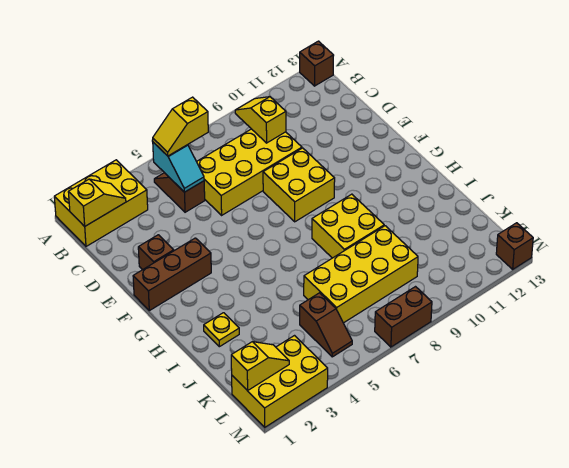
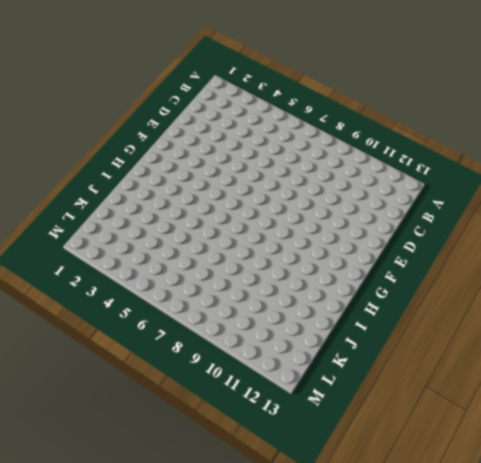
none -> yellow 2x3 brick [54,160,148,246]
none -> brown 1x1 brick [300,41,334,86]
none -> brown 1x2 slope [154,173,205,212]

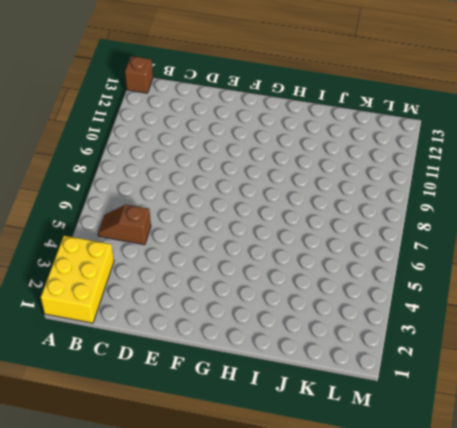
none -> yellow 2x4 brick [197,129,302,215]
none -> brown 1x1 brick [138,235,174,270]
none -> yellow 2x2 brick [263,148,335,222]

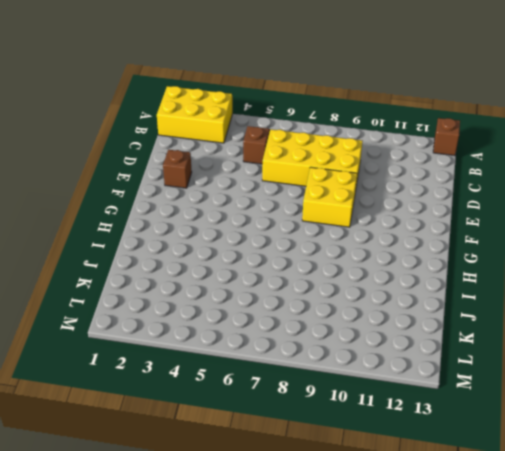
none -> brown 1x3 brick [133,238,211,311]
none -> yellow 2x2 brick [312,194,384,258]
none -> yellow 1x1 plate [204,313,239,347]

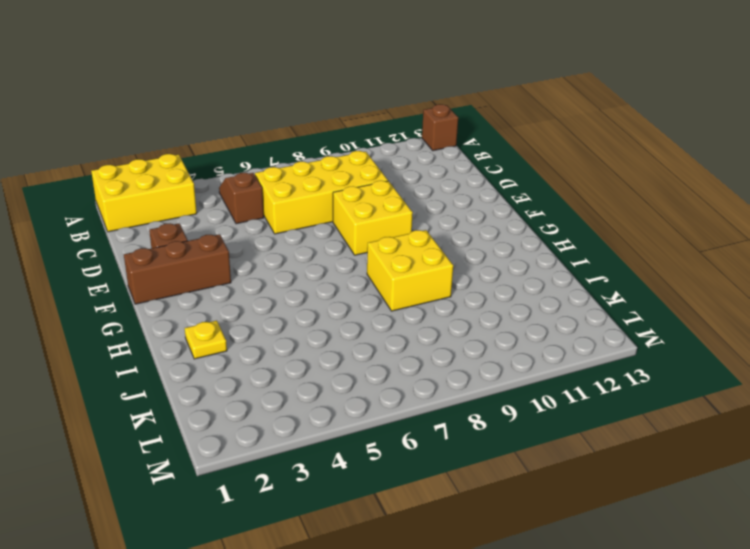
none -> yellow 2x4 brick [304,226,418,323]
none -> brown 1x2 slope [300,293,352,357]
none -> yellow 2x3 brick [232,336,328,427]

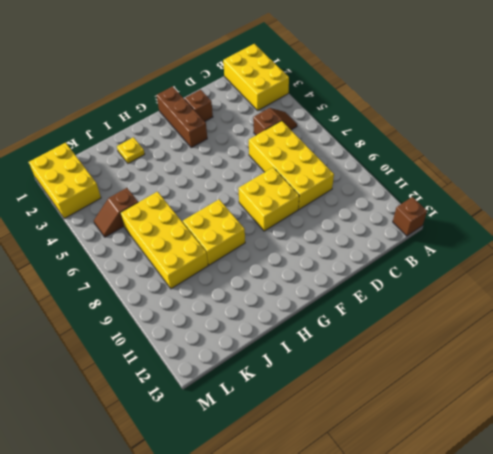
none -> brown 1x2 brick [375,287,432,347]
none -> brown 1x1 brick [496,223,533,269]
none -> yellow 1x2 slope [68,179,126,226]

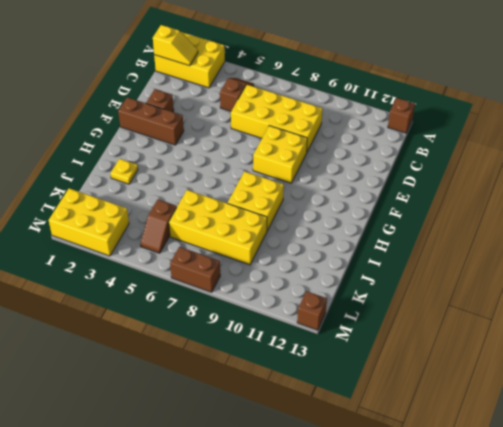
none -> cyan 1x2 slope [153,142,204,192]
none -> yellow 1x2 slope [235,97,286,143]
none -> yellow 1x2 slope [231,342,289,391]

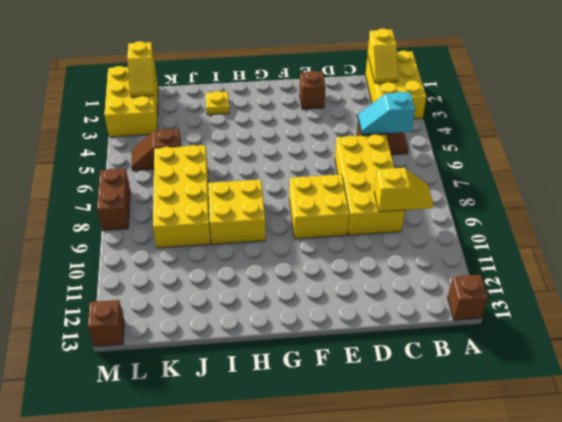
none -> brown 1x3 brick [133,238,211,311]
none -> yellow 1x2 slope [153,97,208,156]

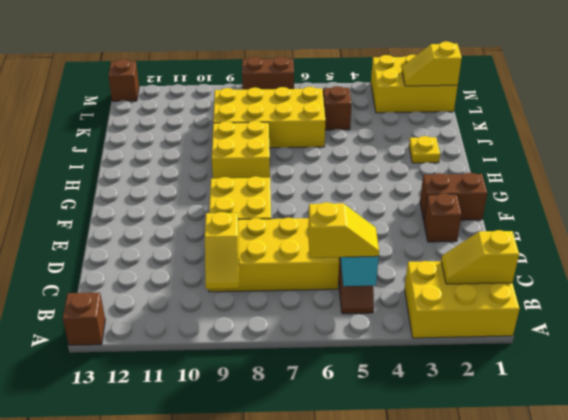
brown 1x2 brick [420,173,487,220] -> brown 1x3 brick [133,238,211,311]

